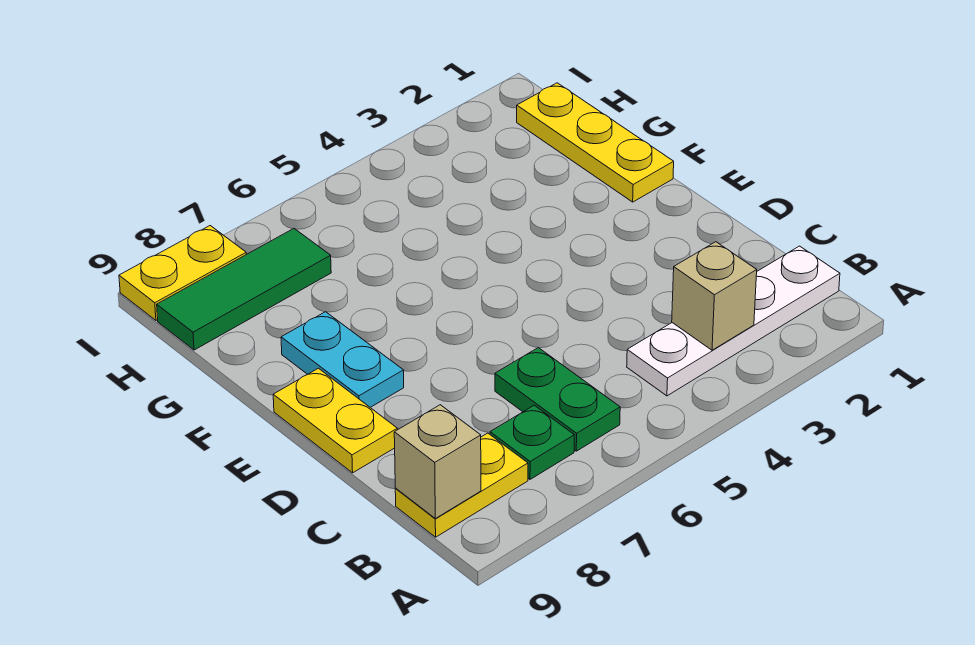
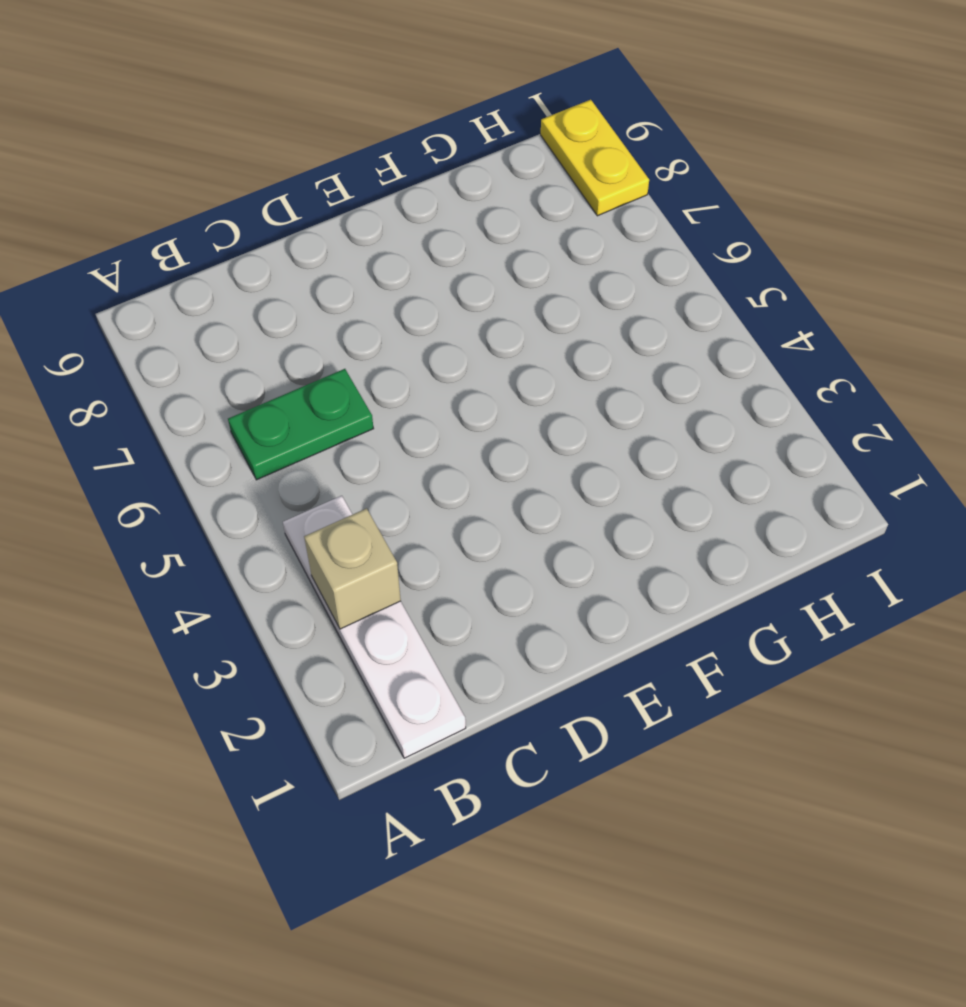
none -> green 1x1 plate [490,405,574,479]
none -> yellow 1x2 plate [395,433,528,537]

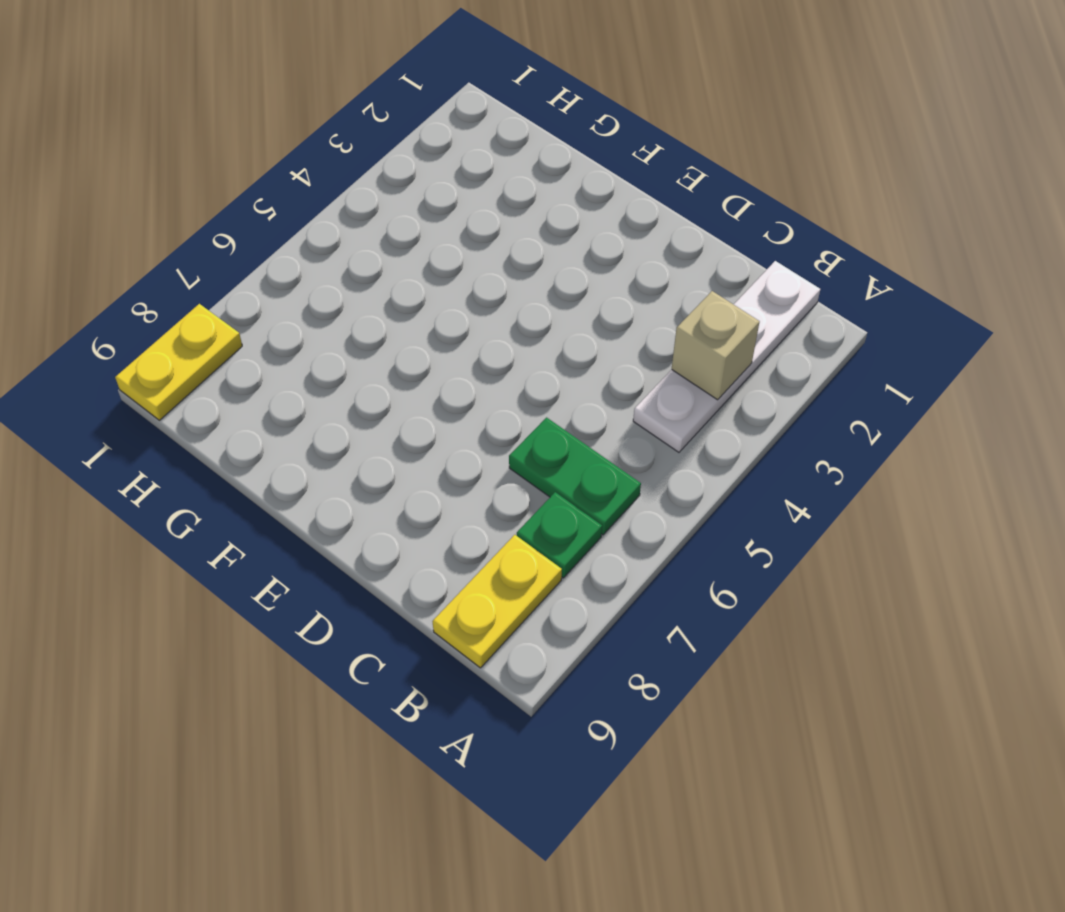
none -> yellow 1x2 plate [273,368,397,473]
none -> cyan 1x2 plate [281,312,404,408]

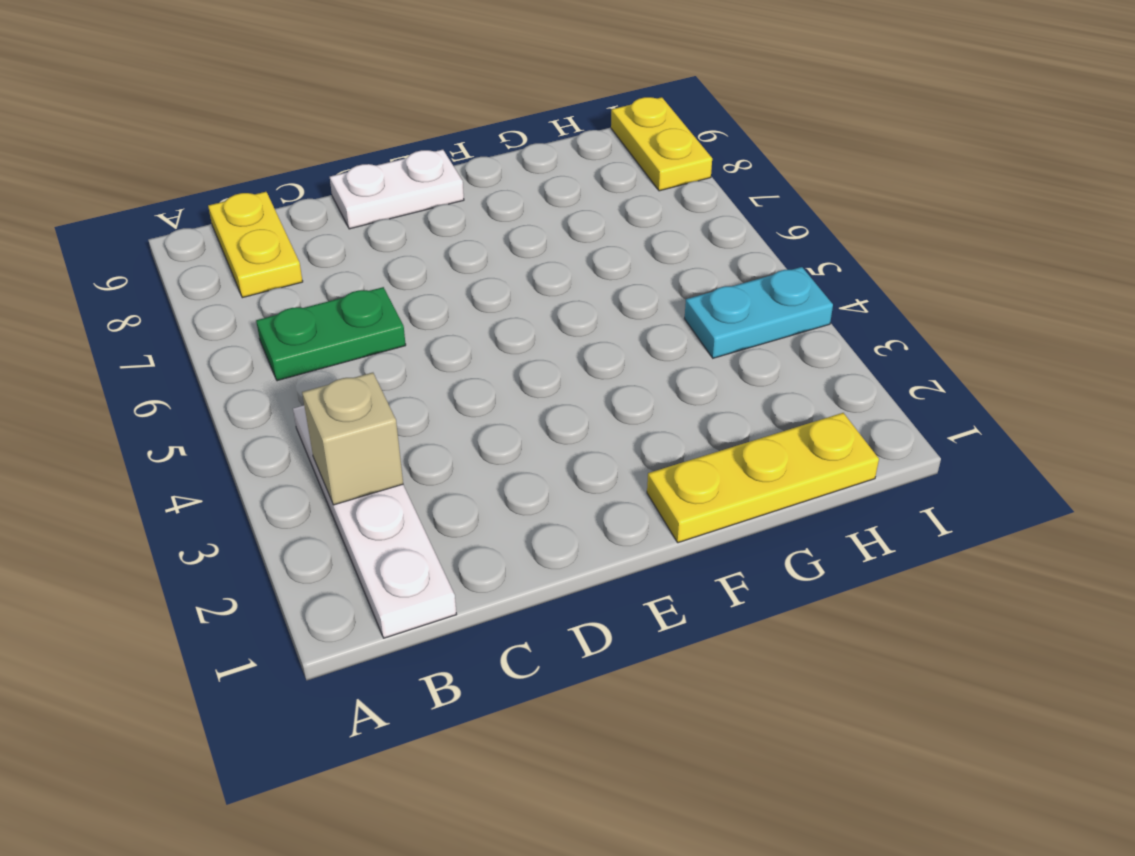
white 1x2 plate [330,150,464,229] -> yellow 1x2 plate [273,368,397,473]
cyan 1x2 plate [685,267,833,358] -> cyan 1x2 plate moved to [281,312,404,408]
none -> green 1x1 plate [490,405,574,479]
none -> green 1x3 tile [157,229,331,350]

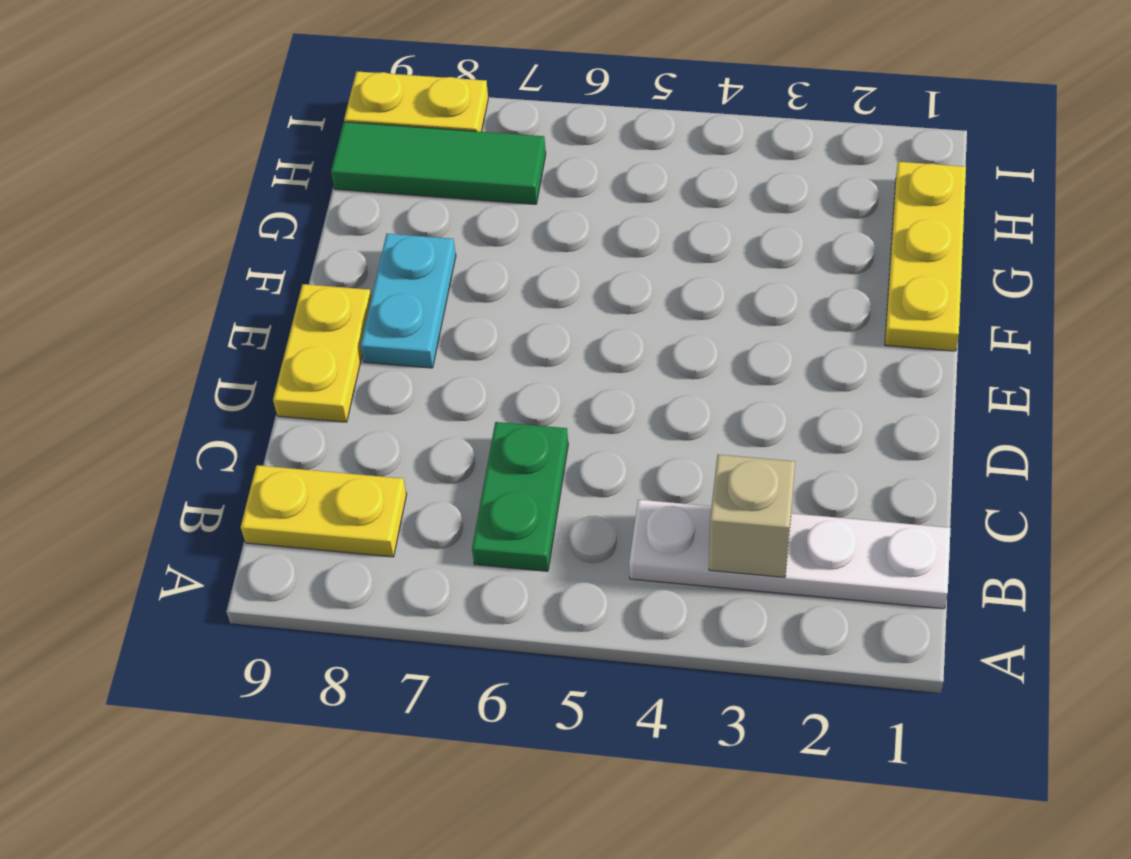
none -> green 1x1 plate [490,405,574,479]
none -> tan 1x1 brick [394,405,481,519]

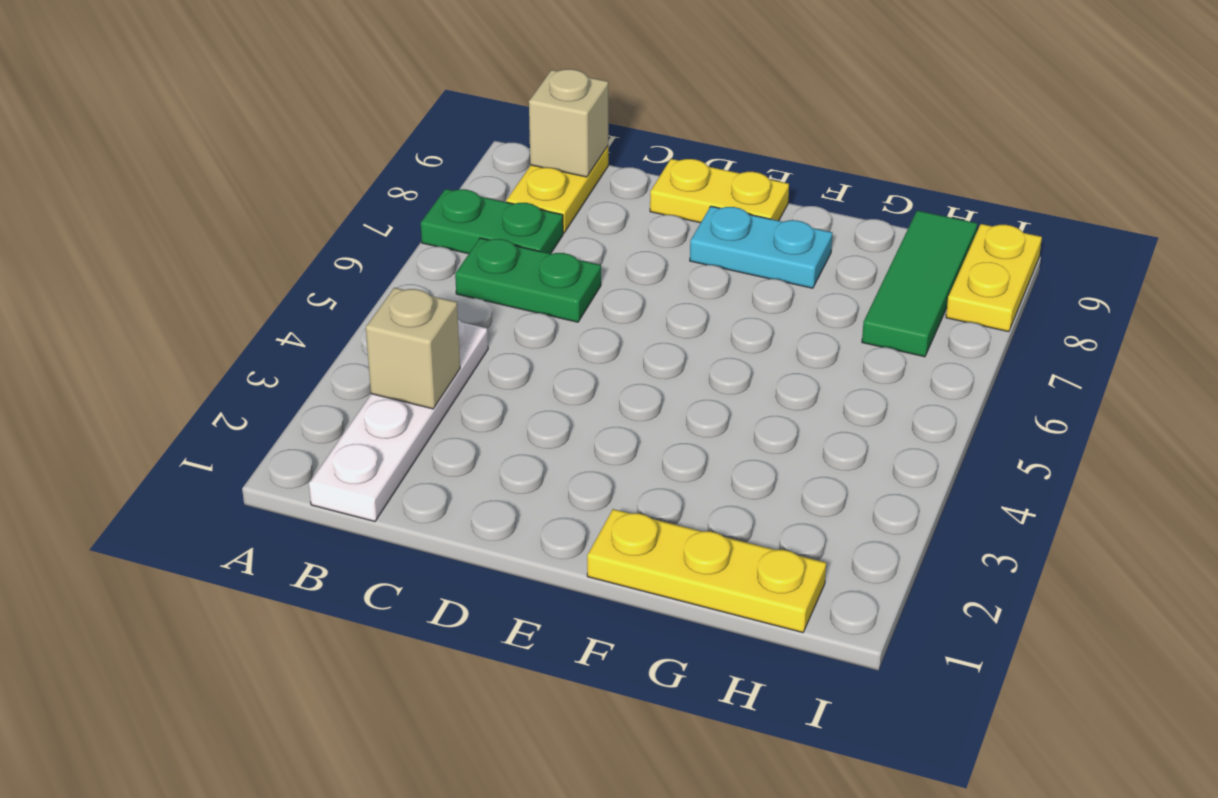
green 1x2 plate [421,189,563,254] -> green 1x1 plate [490,405,574,479]

